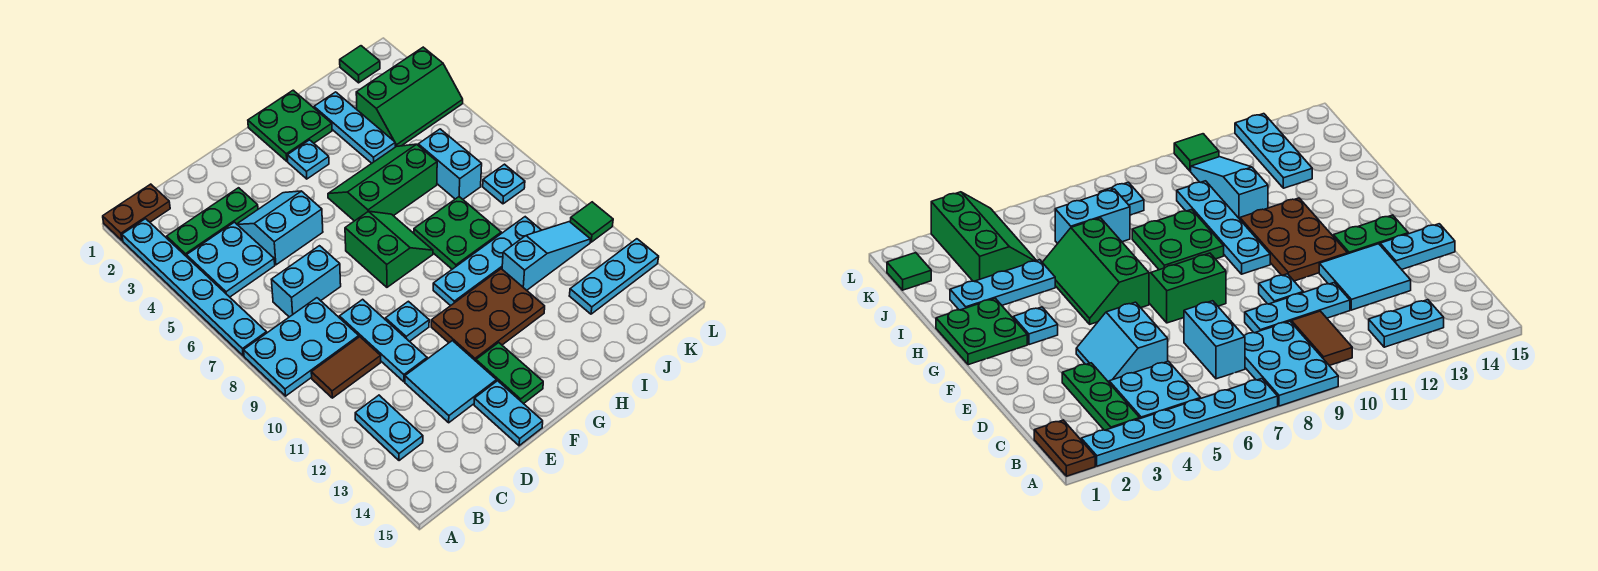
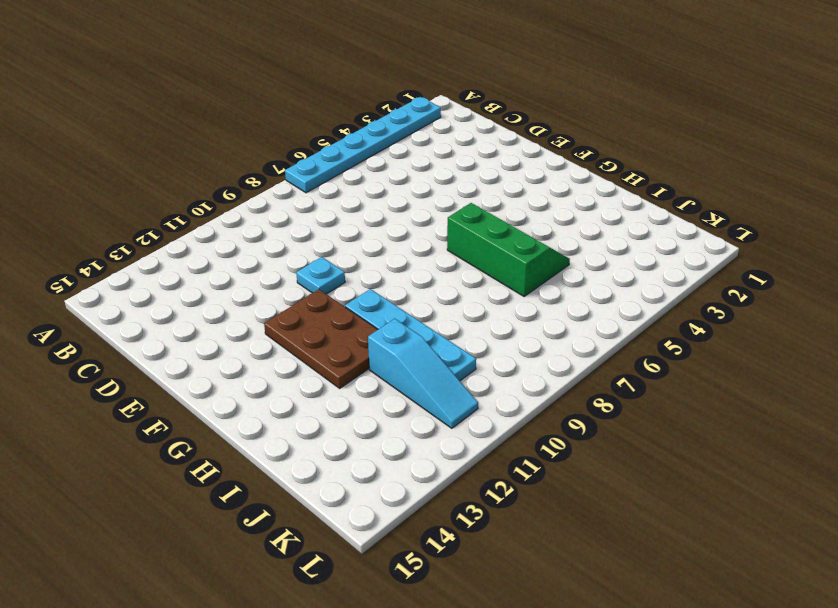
none -> brown 1x2 plate [103,184,170,241]
none -> cyan 2x3 plate [244,298,359,396]
none -> green 1x3 plate [167,188,258,257]

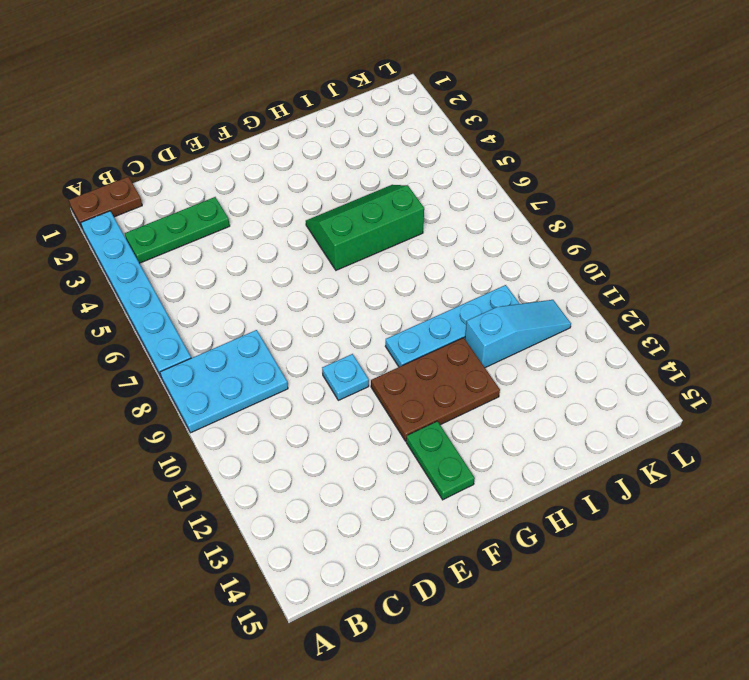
none -> cyan 2x2 plate [187,222,275,297]
none -> brown 1x2 tile [311,337,381,398]
none -> cyan 1x2 plate [355,395,423,461]

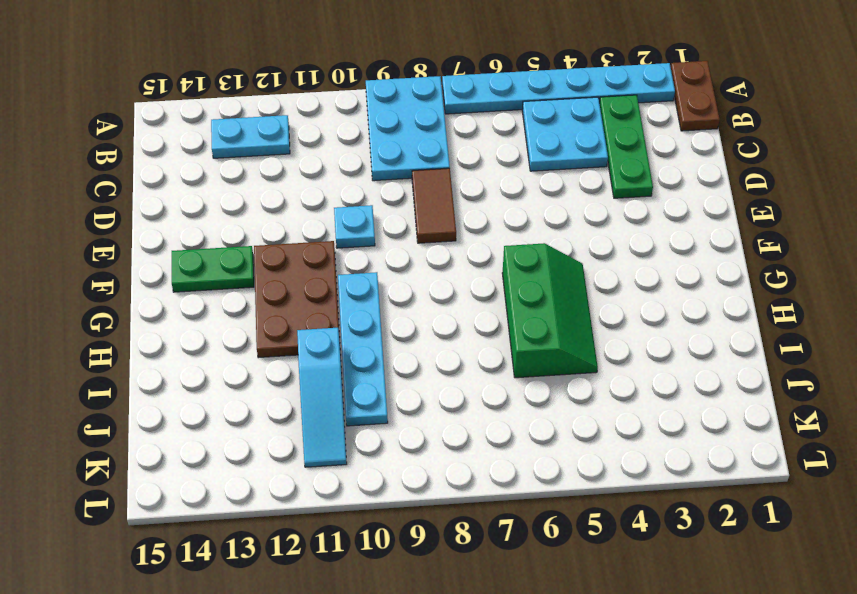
brown 1x2 tile [412,168,456,243] -> brown 1x2 tile moved to [311,337,381,398]
none -> cyan 1x2 brick [271,246,341,317]
none -> cyan 2x2 slope [237,191,323,265]
none -> cyan 1x3 plate [339,299,427,382]

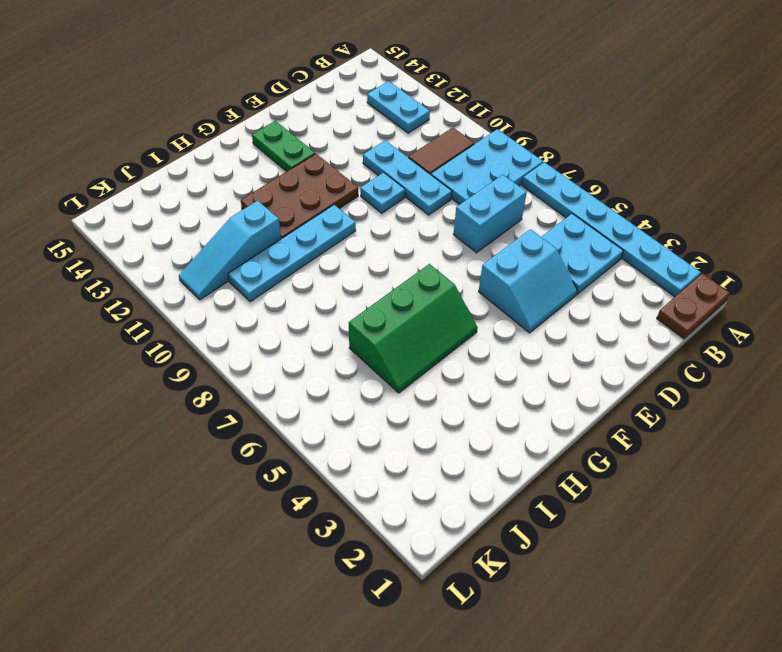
none -> green 1x3 plate [167,188,258,257]
none -> cyan 2x2 tile [405,341,496,423]
none -> cyan 1x2 plate [474,381,543,446]

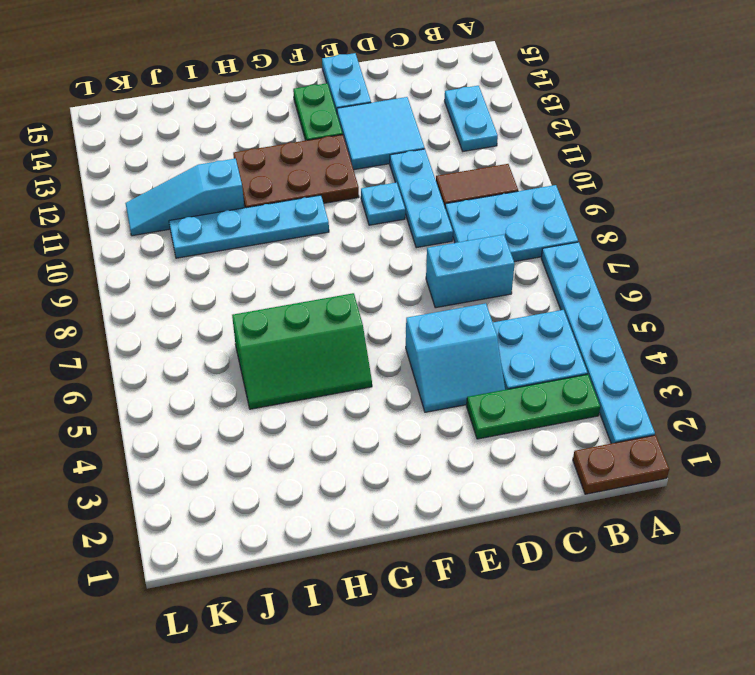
none -> green 2x2 slope [345,211,433,287]
none -> green 2x2 plate [248,90,332,161]
none -> cyan 1x1 plate [287,140,329,179]

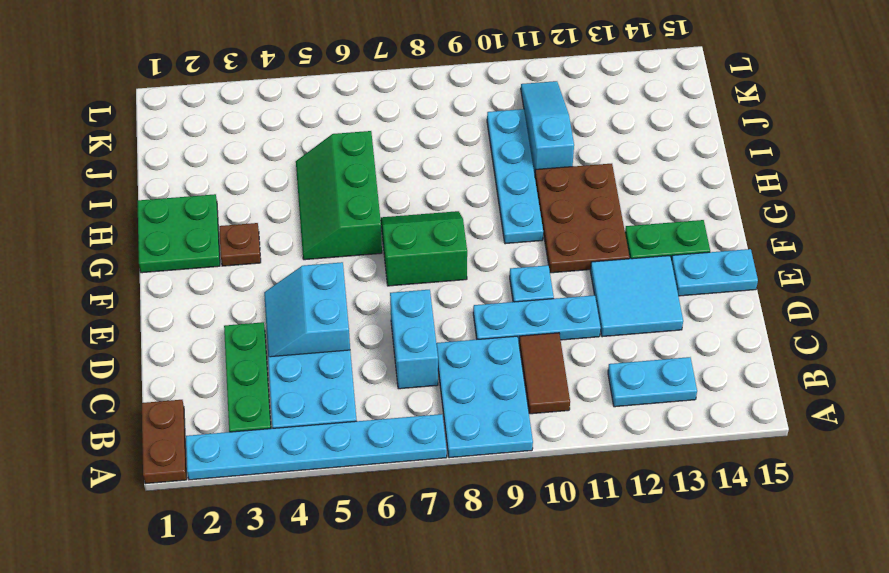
brown 1x1 plate [219,223,261,266] -> cyan 1x1 plate [287,140,329,179]
none -> green 2x2 plate [414,197,501,269]
none -> cyan 1x3 plate [314,92,395,163]
none -> green 2x3 slope [356,47,463,147]

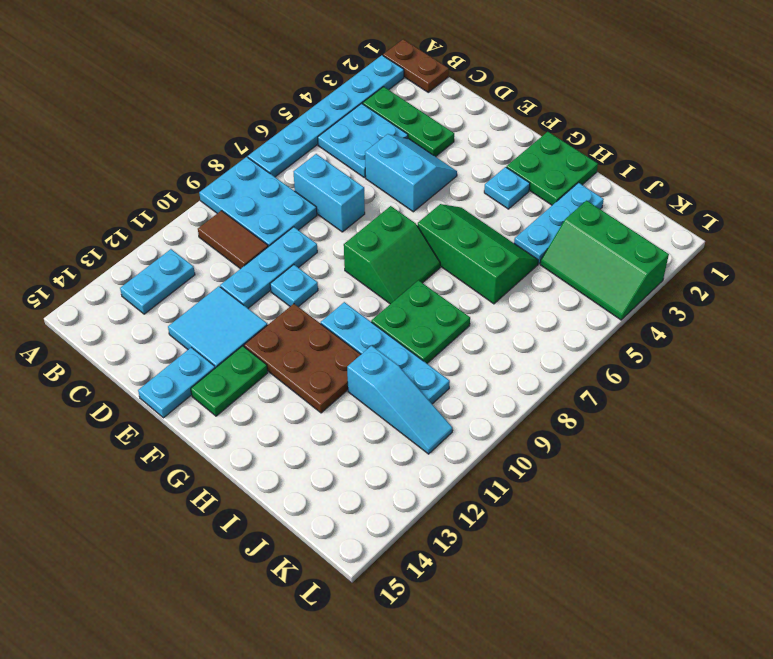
none -> cyan 1x2 brick [418,129,482,199]
none -> cyan 1x3 plate [569,239,659,314]
none -> green 1x1 tile [340,46,380,83]

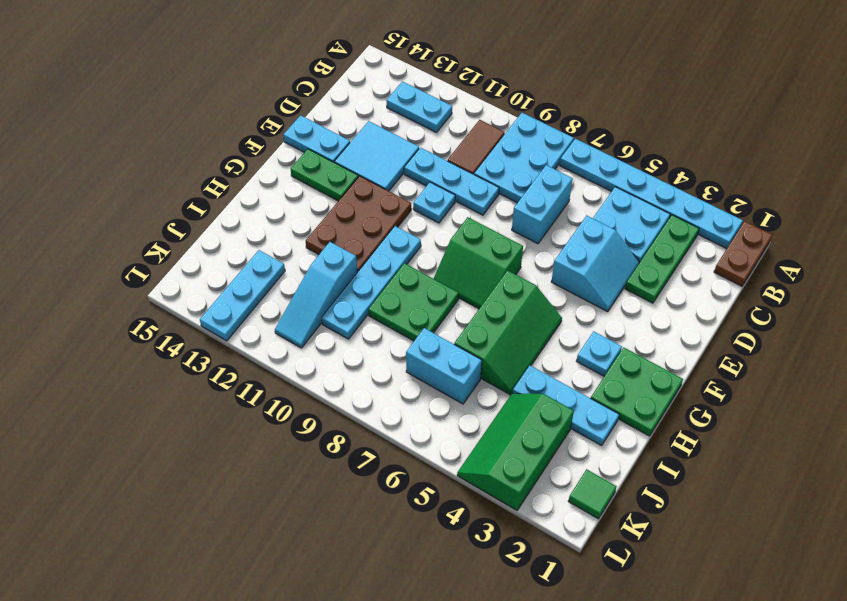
none -> cyan 1x1 plate [483,164,525,204]
none -> green 1x1 tile [570,202,613,242]

